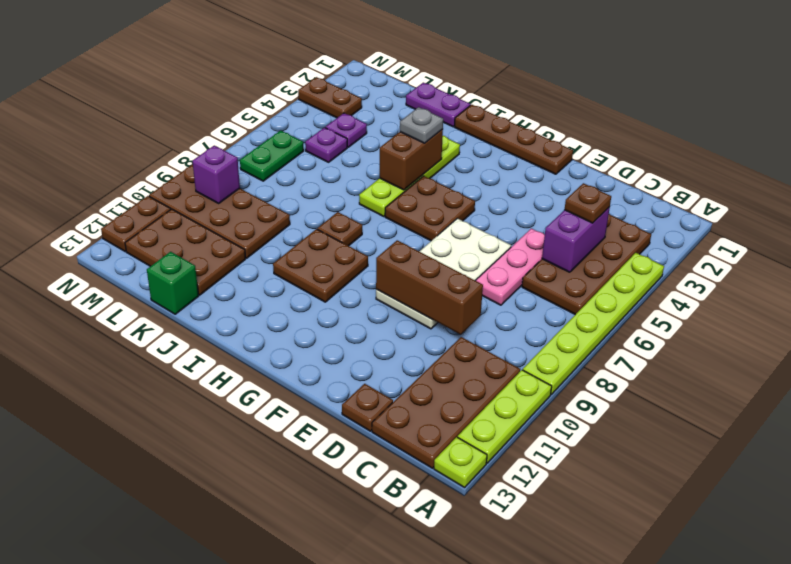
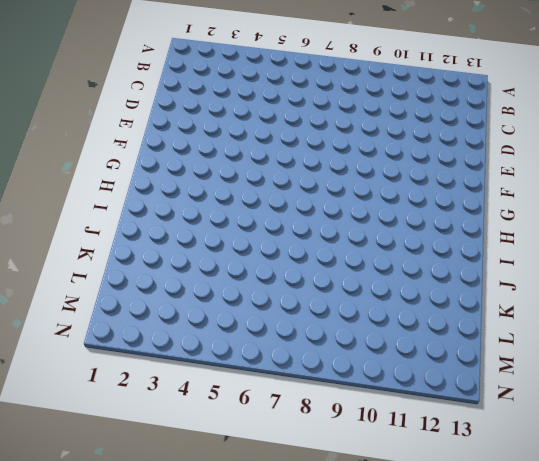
none -> lime 1x6 plate [523,253,664,394]
none -> lime 1x3 plate [458,370,552,463]
none -> lime 1x1 plate [434,437,487,488]

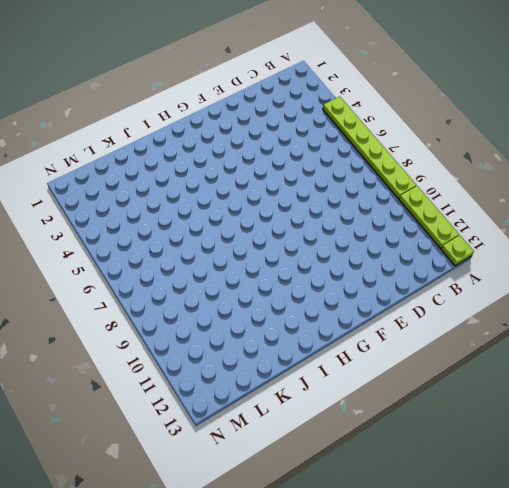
none -> brown 2x4 plate [522,214,651,314]
none -> brown 2x4 plate [372,337,520,468]
none -> pink 1x3 plate [475,228,545,305]

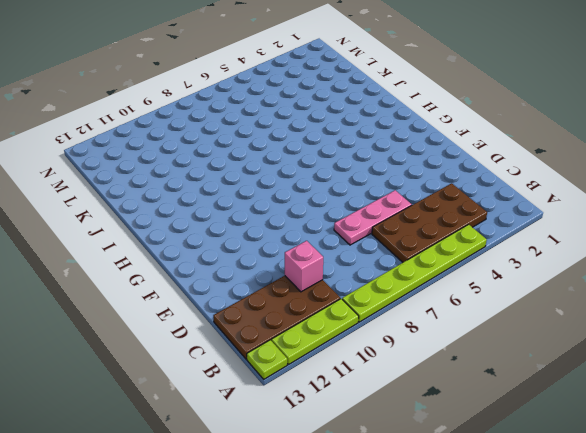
pink 1x1 brick [285,241,323,292] -> none
none -> brown 1x1 plate [342,384,393,431]
none -> white 2x4 plate [376,218,511,329]
none -> brown 1x4 plate [454,105,573,174]

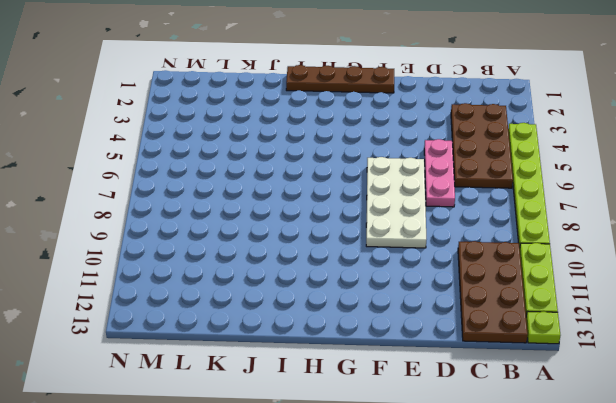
none -> brown 1x1 plate [342,384,393,431]
none -> brown 2x2 plate [385,176,475,241]
none -> brown 2x2 plate [273,229,368,302]

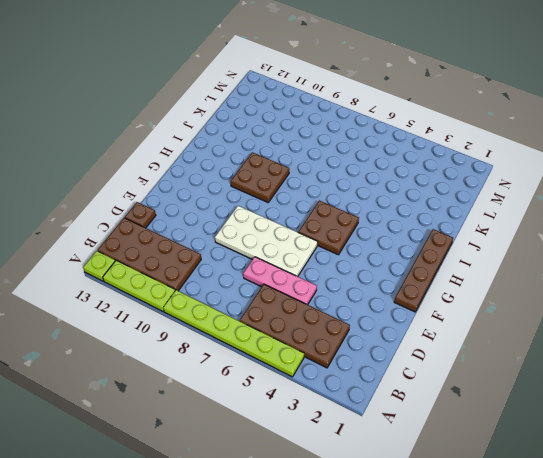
none -> lime 1x4 plate [359,136,460,217]
none -> brown 1x1 plate [317,212,362,246]
none -> purple 1x2 plate [406,83,471,127]

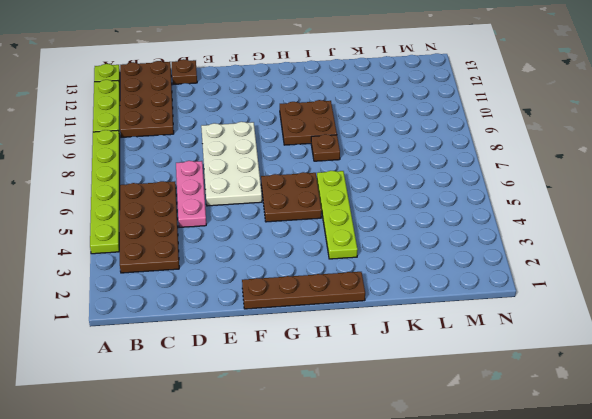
none -> purple 1x2 plate [406,83,471,127]
none -> brown 2x4 plate [149,164,290,258]
none -> brown 2x3 plate [125,209,246,295]

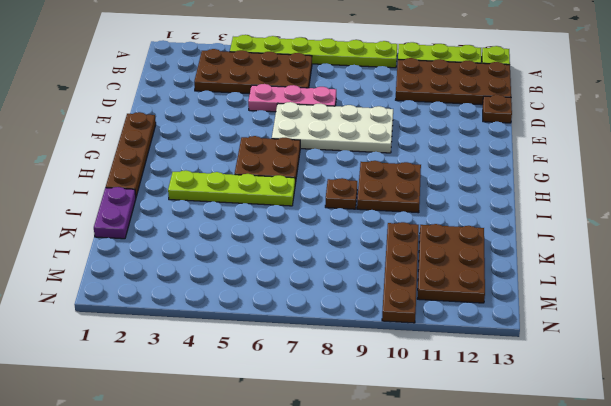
brown 1x4 plate [382,222,419,323] -> brown 2x4 plate [149,164,290,258]
none -> green 1x1 brick [147,252,199,314]
none -> purple 1x1 plate [325,113,367,147]
none -> purple 1x1 plate [305,128,347,162]

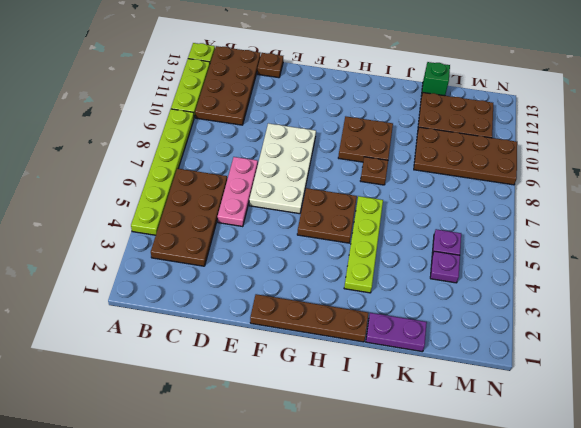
none -> brown 1x2 plate [298,77,362,118]
none -> green 1x2 plate [240,130,304,181]
none -> brown 1x2 plate [101,196,171,251]

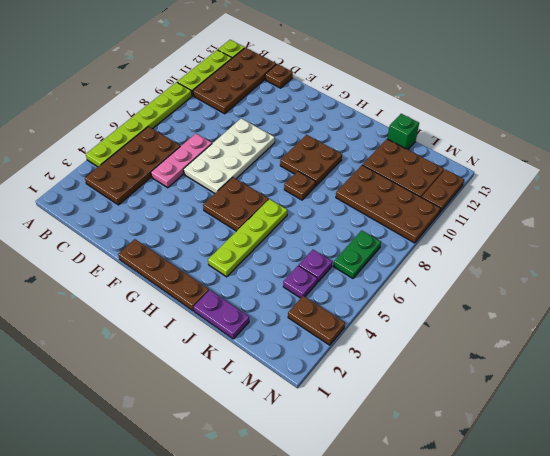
none -> purple 1x2 brick [542,207,610,272]
none -> brown 1x3 brick [376,240,483,335]
none -> brown 1x2 brick [380,129,443,190]

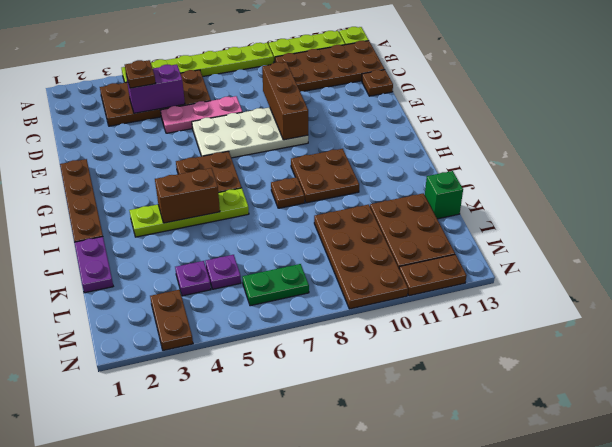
none -> purple 1x1 brick [193,146,240,203]
none -> grey 1x1 plate [400,107,443,143]

